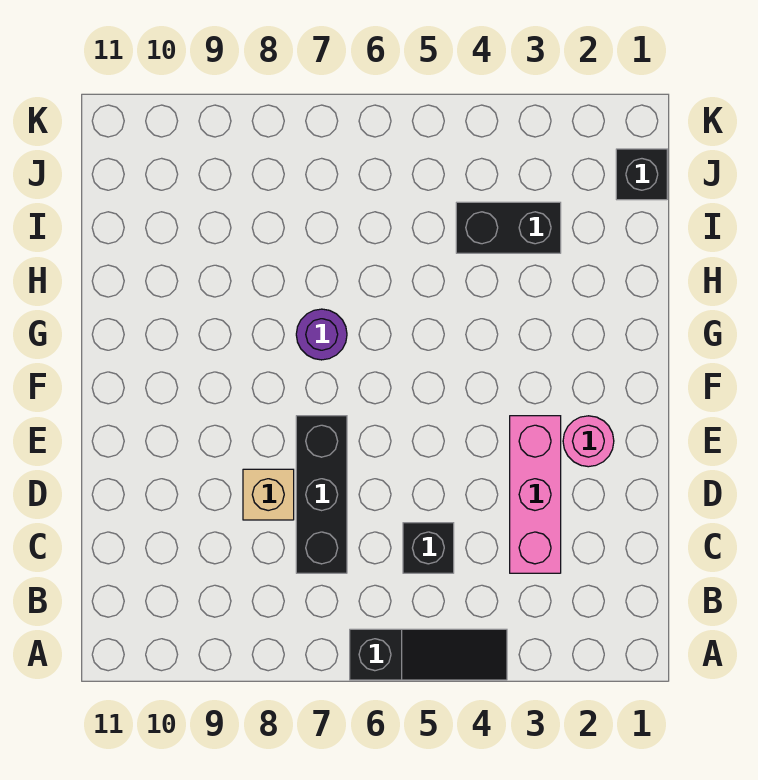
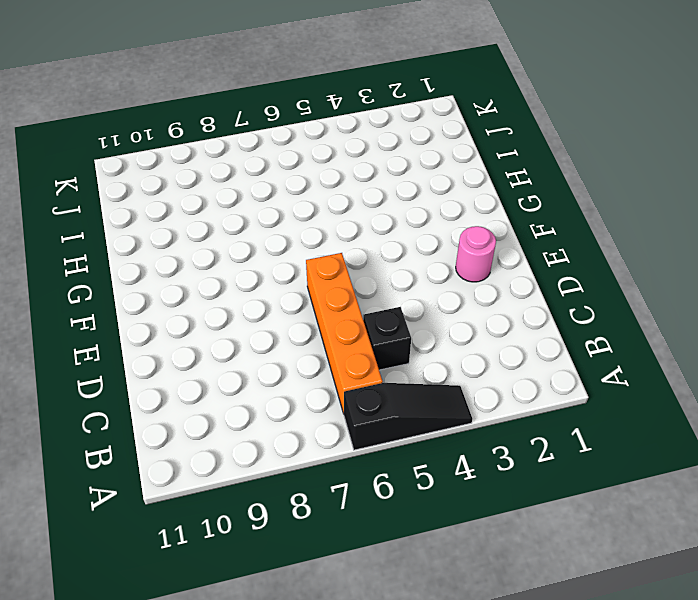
orange 1x4 brick [306,253,383,414] -> none
none -> pink 1x3 brick [510,416,561,573]
none -> black 1x3 brick [296,416,347,573]

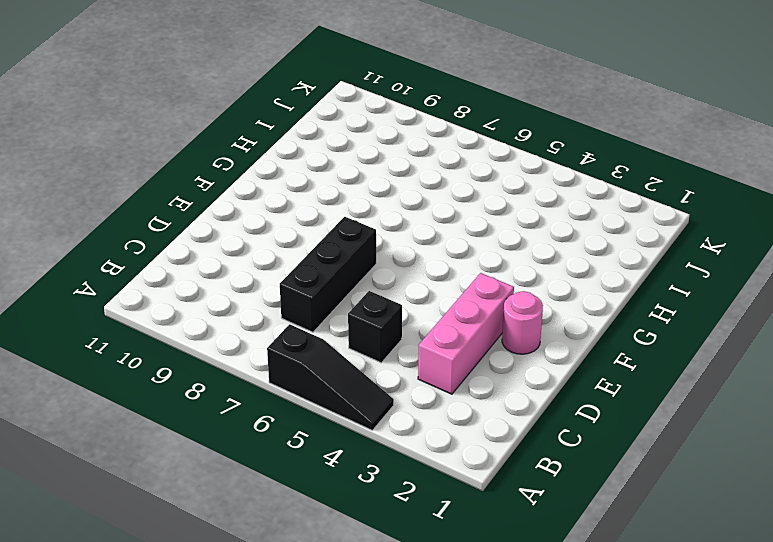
none -> tan 1x1 brick [243,469,294,520]
none -> purple 1x1 round brick [296,309,347,360]

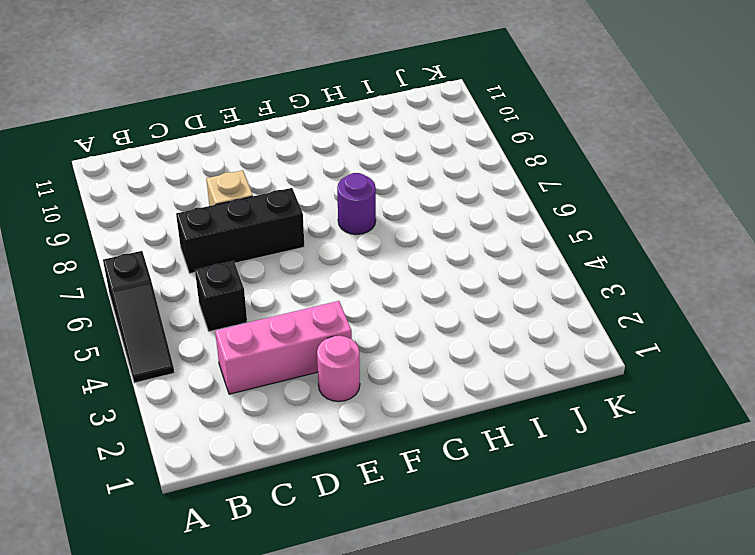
none -> black 1x2 brick [456,202,561,253]
none -> black 1x1 brick [616,149,667,200]

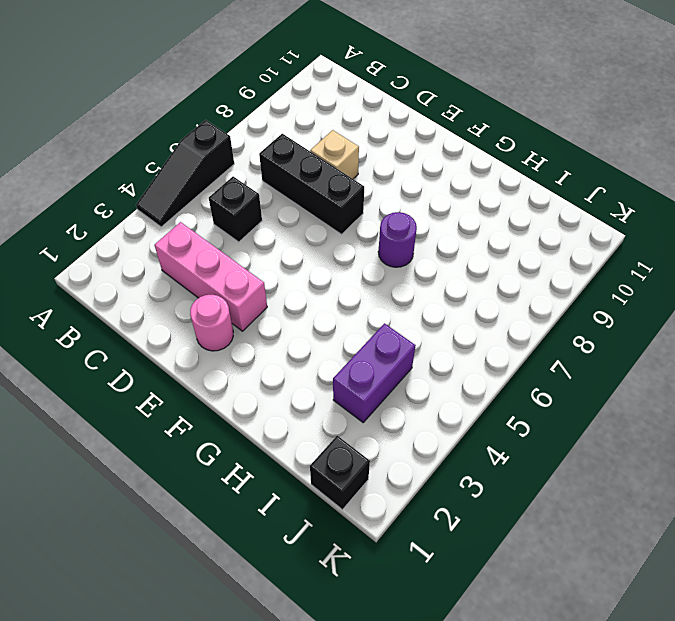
purple 1x2 brick [333,323,416,422] -> black 1x2 brick [456,202,561,253]

